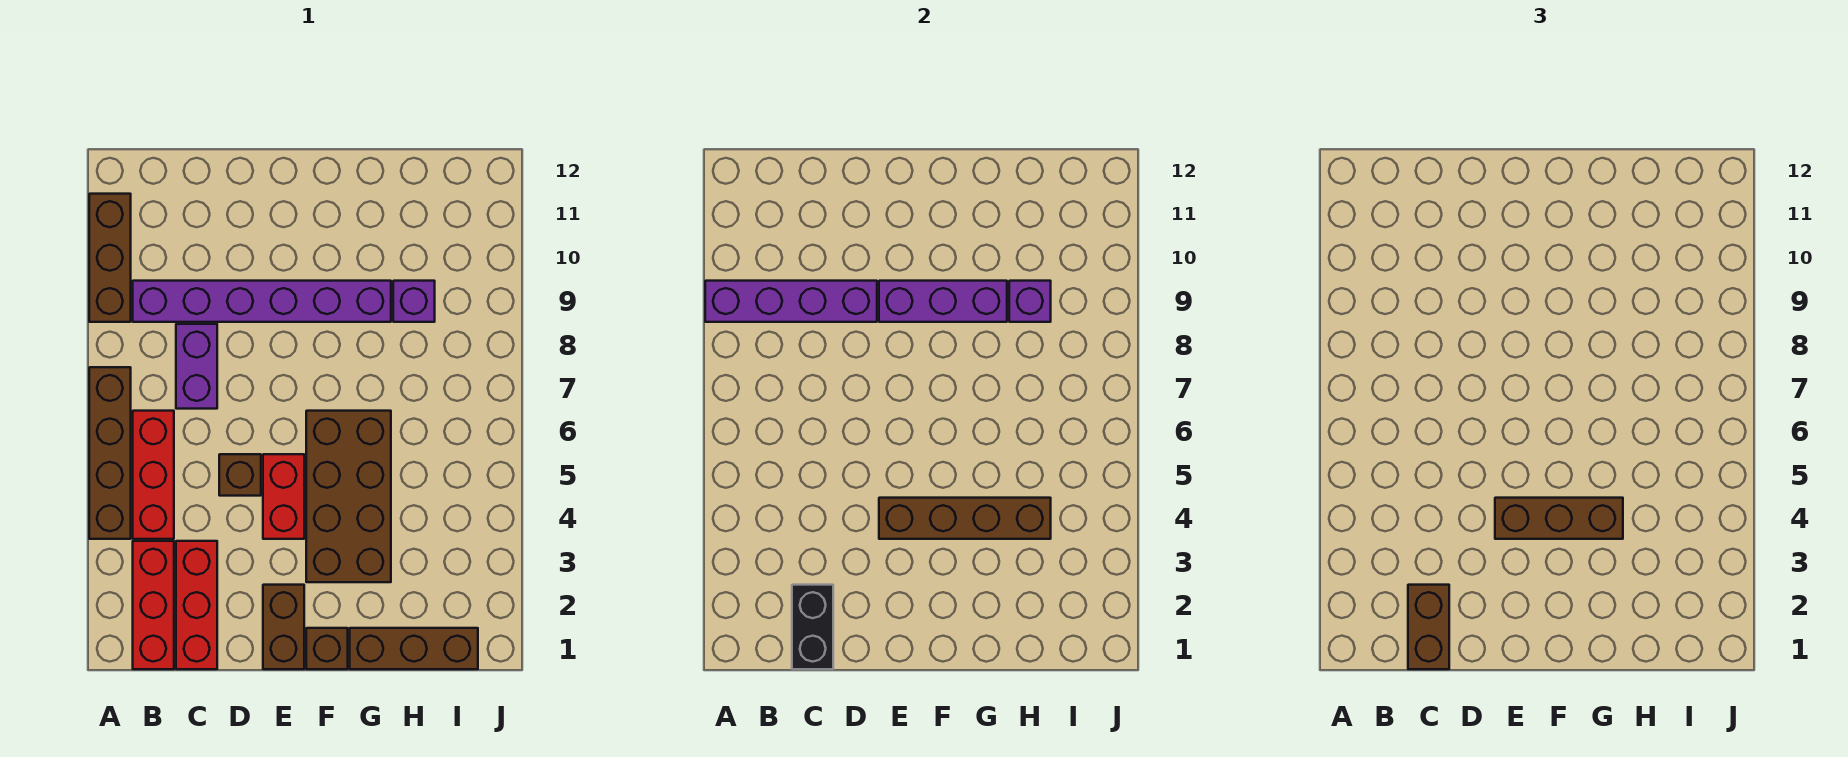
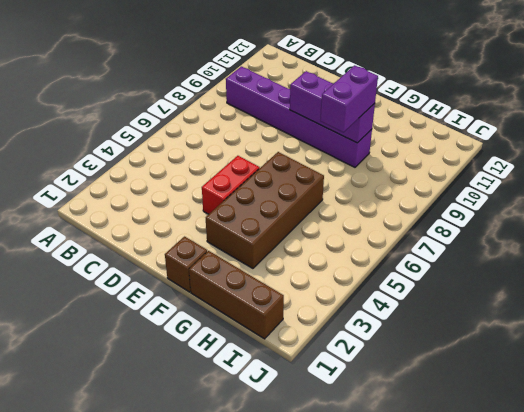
purple 1x2 brick [320,65,378,132] -> purple 1x2 brick moved to [176,324,217,409]
none -> brown 1x4 brick [89,367,131,539]
none -> brown 1x3 brick [89,194,131,322]
none -> red 1x3 brick [133,541,174,669]

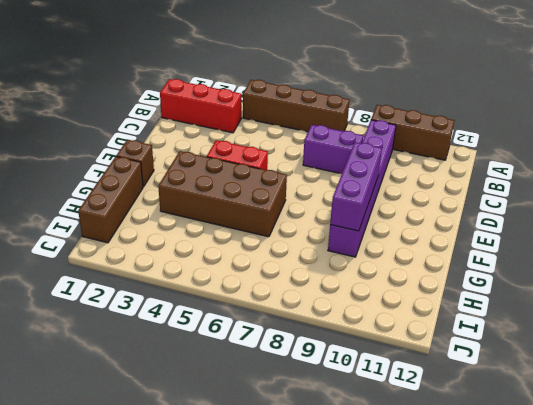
none -> red 1x3 brick [133,411,174,539]
none -> red 1x3 brick [176,541,217,669]
none -> brown 1x1 brick [219,454,261,496]

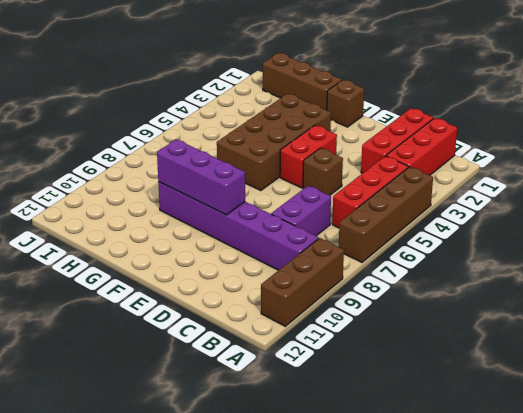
none -> brown 1x2 brick [263,585,304,669]
none -> purple 1x1 brick [393,281,435,322]
none -> purple 1x4 brick [705,281,877,322]

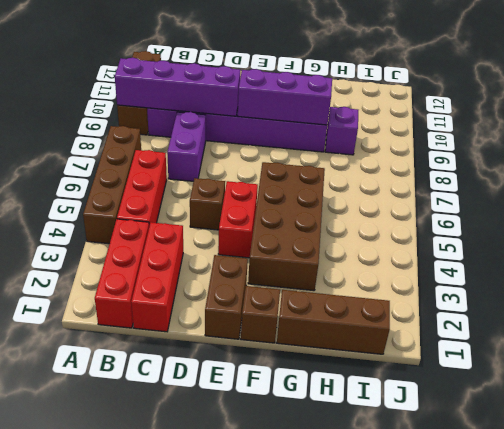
none -> black 1x2 brick [792,585,833,669]
none -> brown 1x4 brick [879,498,1051,539]
none -> purple 1x1 brick [1009,281,1051,322]

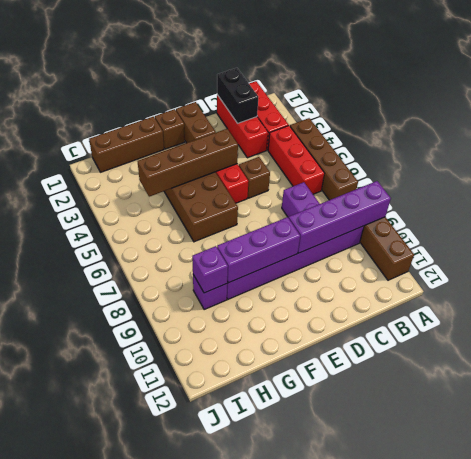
none -> brown 1x2 brick [1408,585,1449,669]
none -> brown 1x3 brick [1495,498,1623,539]

